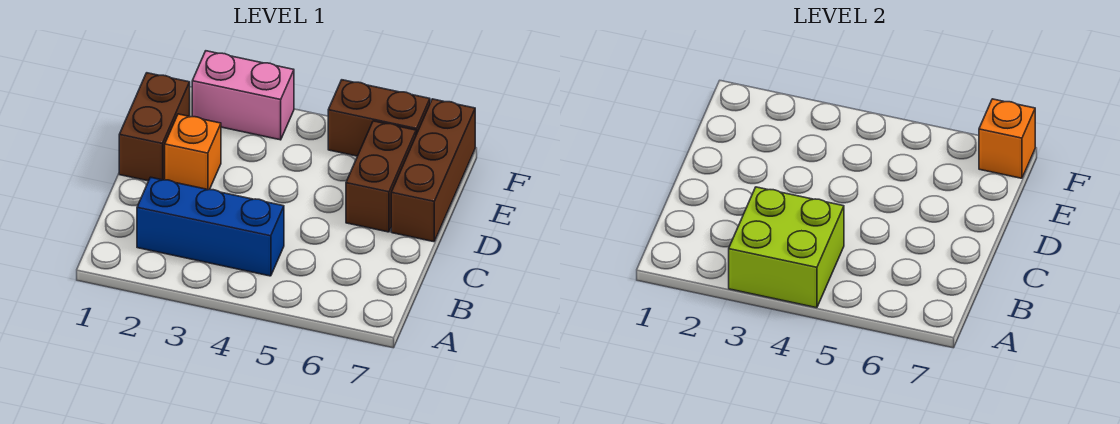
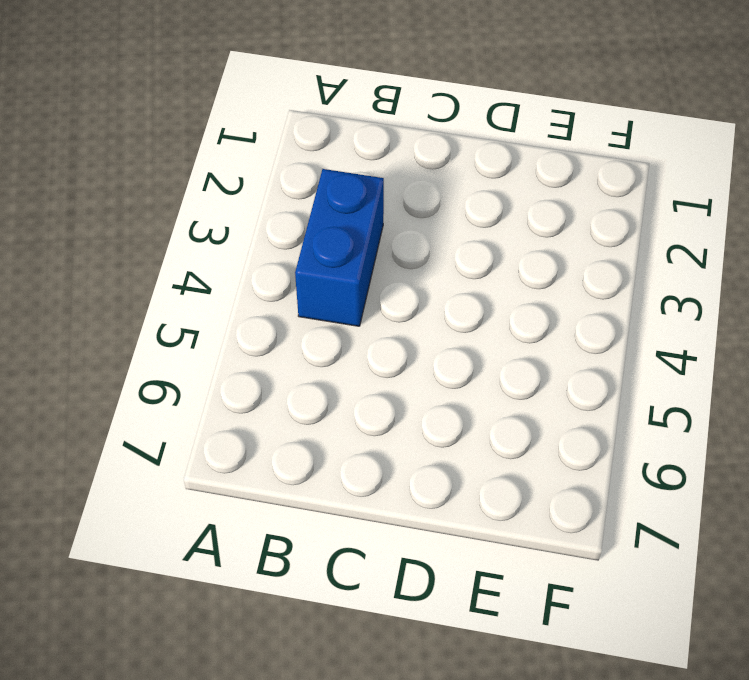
blue 1x2 brick [295,169,384,326] -> blue 1x3 brick [137,177,284,276]
none -> brown 1x2 brick [119,73,190,181]
none -> orange 1x1 brick [165,114,221,190]

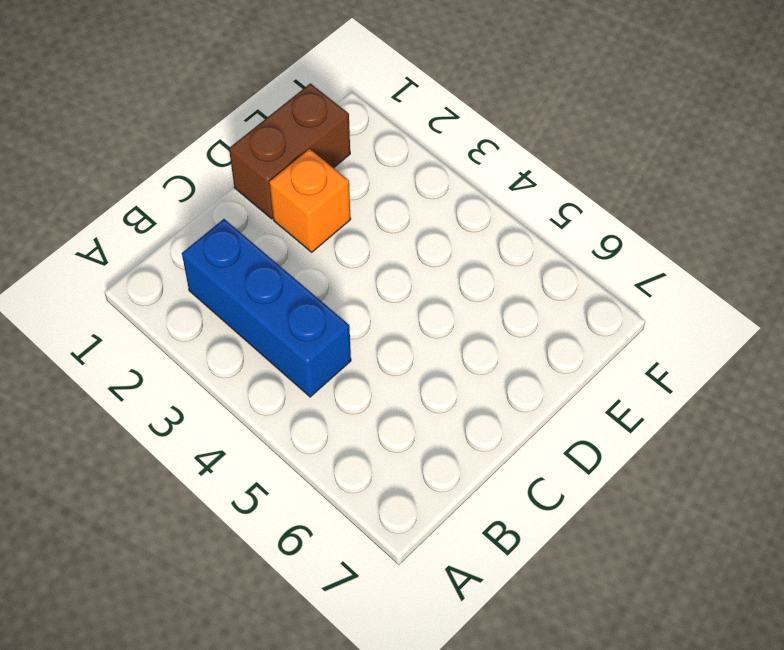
none -> brown 1x2 brick [346,121,416,232]
none -> brown 1x3 brick [391,99,475,242]

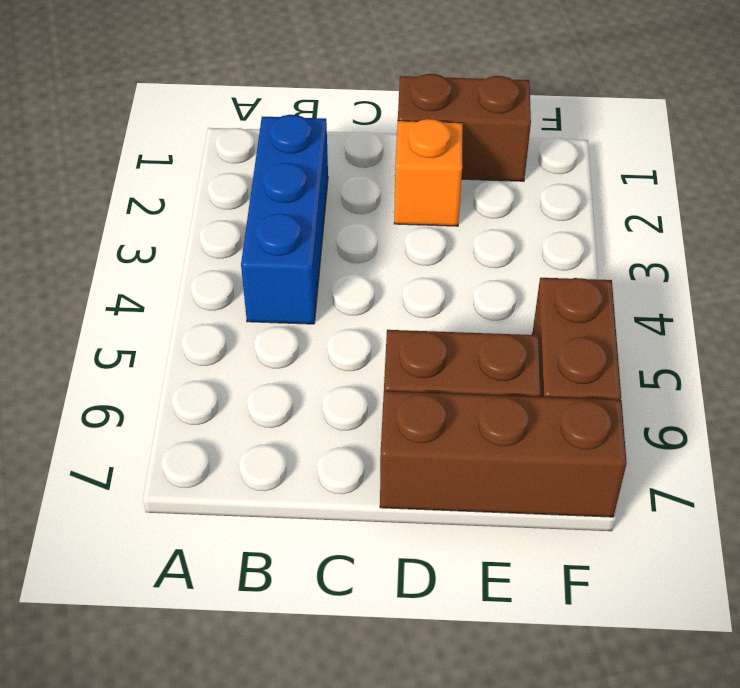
none -> pink 1x2 brick [192,51,294,140]
none -> lime 2x2 brick [729,187,844,308]

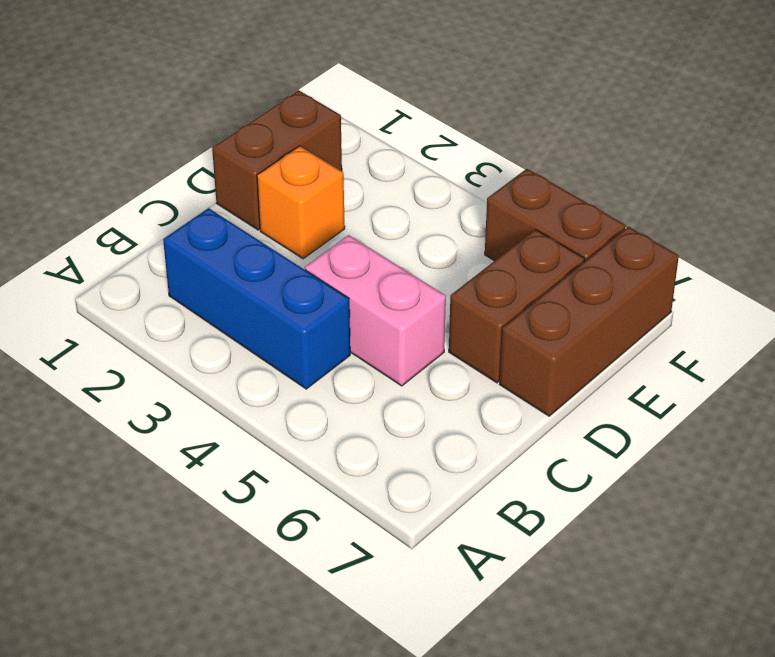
pink 1x2 brick [305,235,446,386] -> pink 1x2 brick moved to [192,51,294,140]
none -> lime 2x2 brick [729,187,844,308]
none -> orange 1x1 brick [979,99,1035,178]

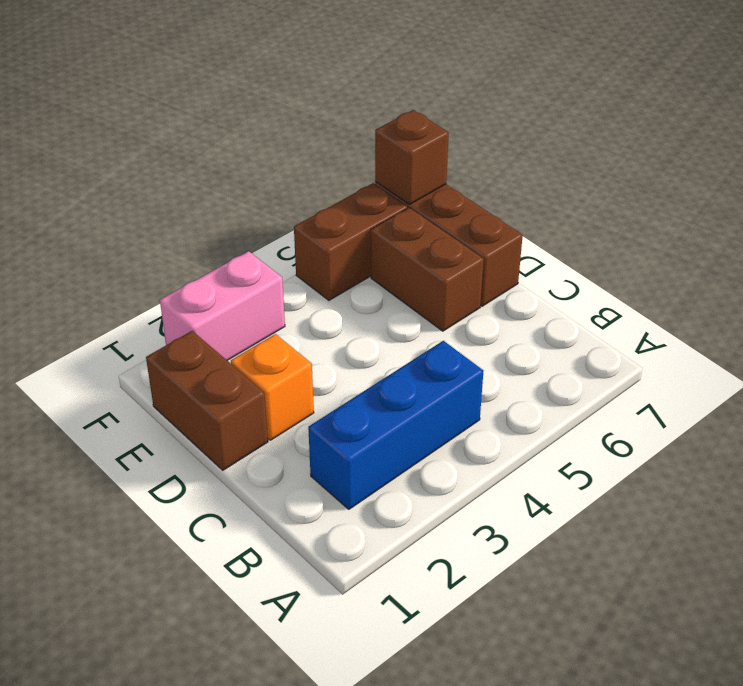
brown 1x1 brick [375,110,449,205] -> orange 1x1 brick [979,99,1035,178]
none -> lime 2x2 brick [729,187,844,308]

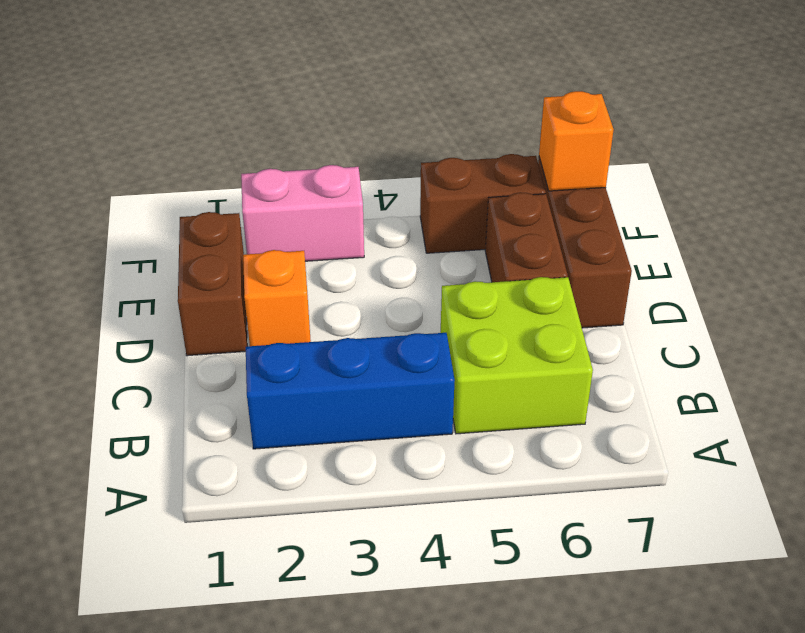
lime 2x2 brick [441,277,593,434] -> lime 2x2 brick moved to [729,187,844,308]

